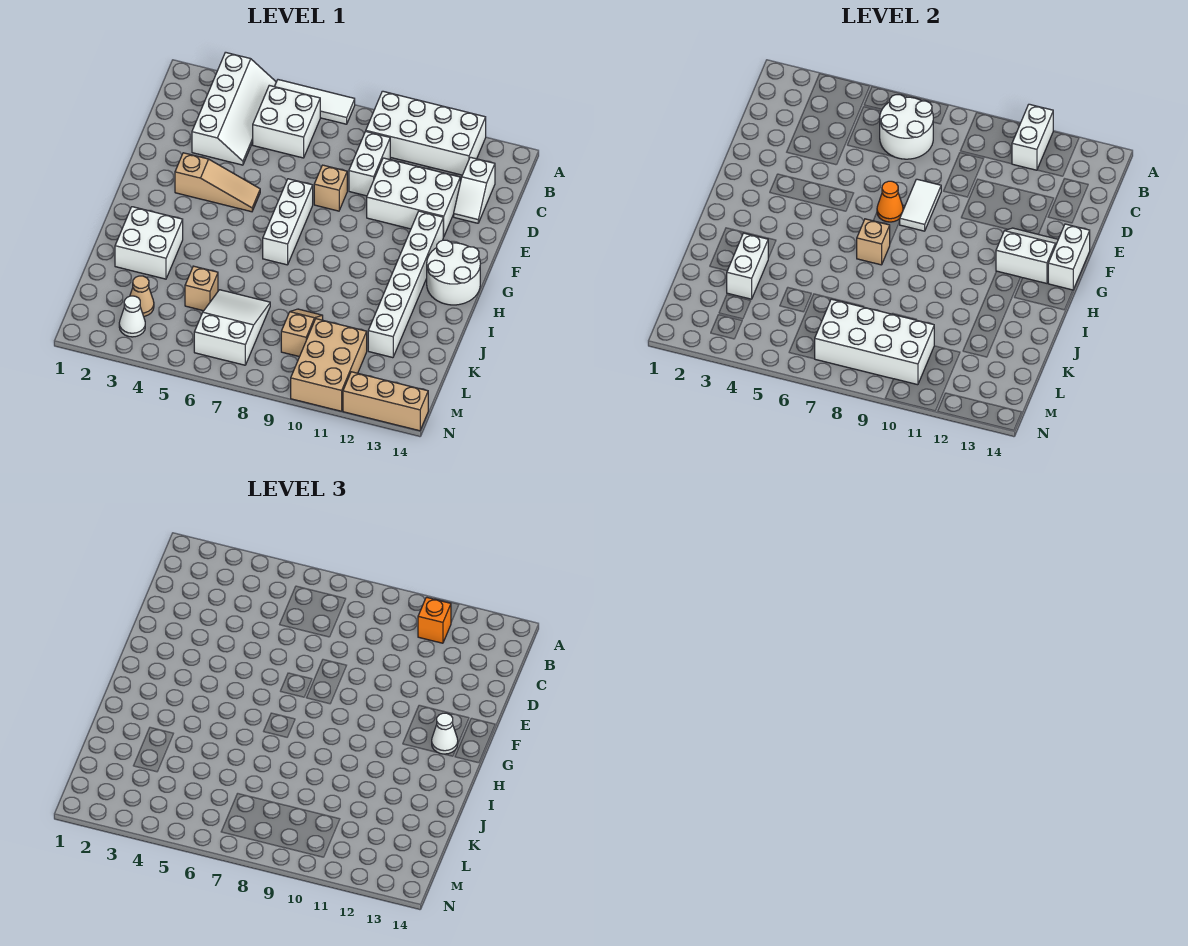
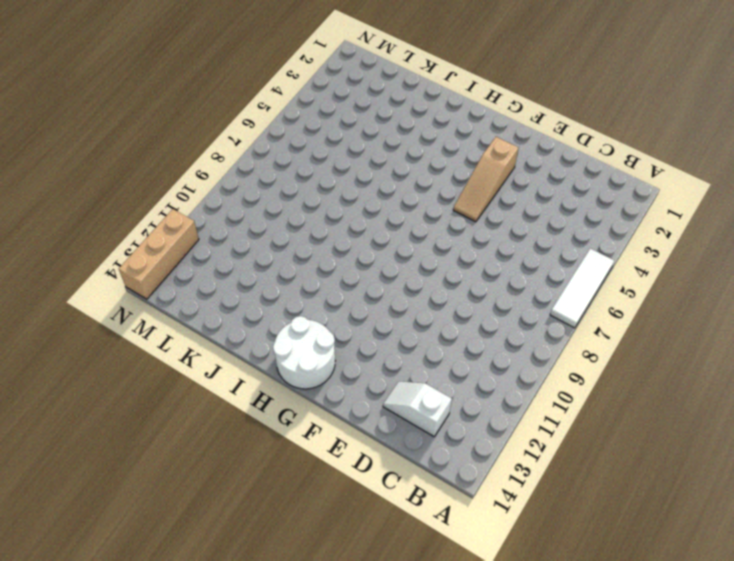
none -> white 2x4 slope [192,52,276,165]
none -> white 2x4 brick [366,91,486,175]
none -> white 2x2 brick [253,85,320,158]
none -> white 1x2 brick [349,131,390,196]

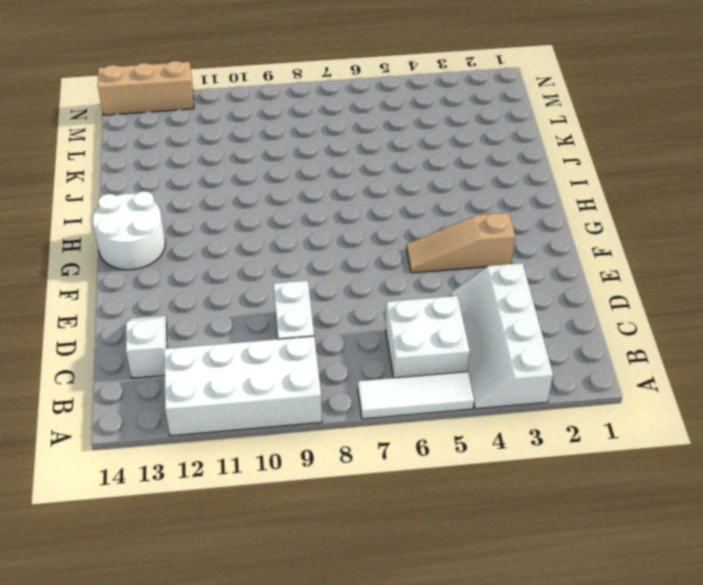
none -> white 2x3 brick [367,158,460,237]
none -> tan 1x1 brick [314,165,347,211]
none -> white 1x3 brick [263,179,313,265]
none -> white 1x6 brick [368,211,443,358]

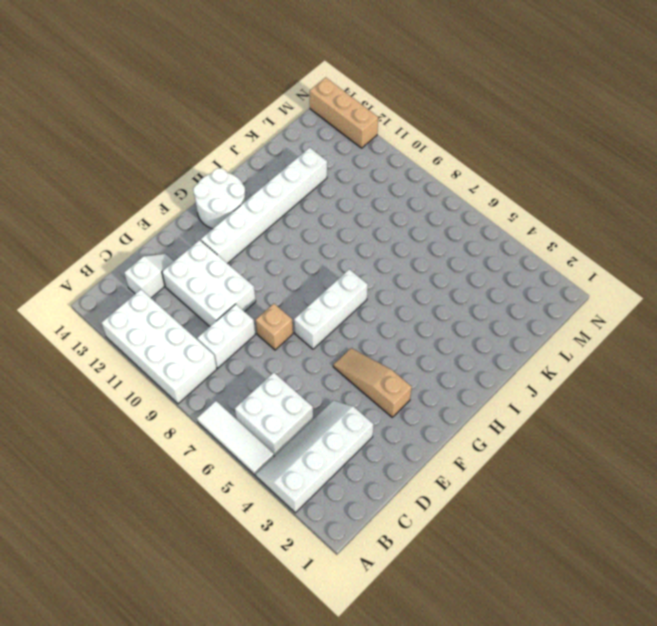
none -> white 2x2 brick [115,207,183,279]
none -> tan 1x1 brick [185,266,218,311]
none -> white 2x3 slope [194,290,270,365]
none -> tan 1x2 slope [281,309,323,357]

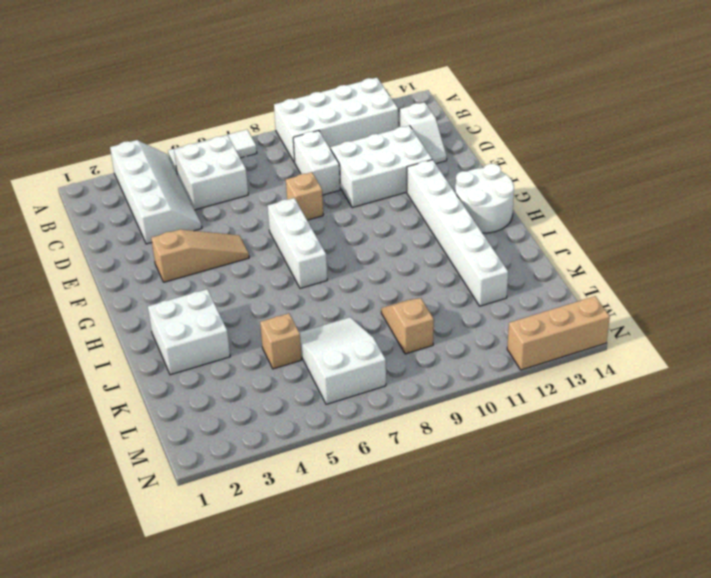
none -> tan 1x1 cone [130,276,154,316]
none -> tan 2x3 brick [291,319,367,411]
none -> white 1x1 cone [119,296,145,337]
none -> white 1x2 brick [1012,104,1053,170]

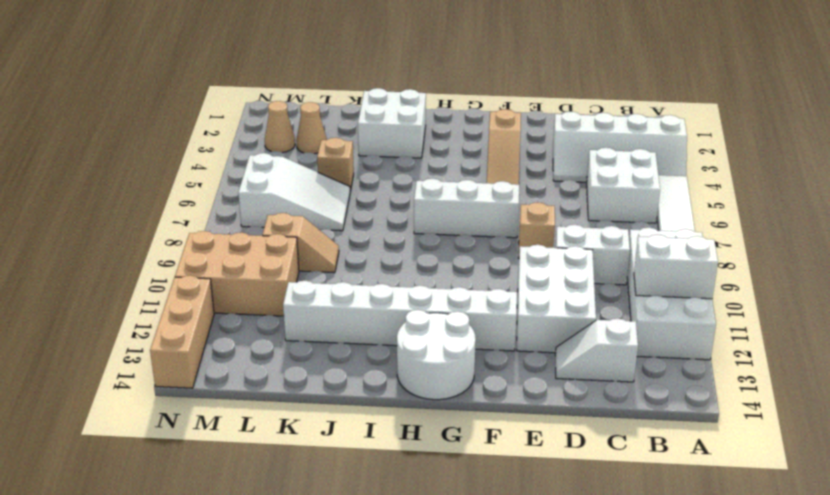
tan 1x1 cone [265,101,295,153] -> white 1x1 cone [119,296,145,337]
none -> white 2x2 round brick [880,95,933,159]
none -> white 1x2 tile [900,179,941,231]
none -> orange 1x1 cone [877,181,903,222]
none -> white 2x2 slope [996,228,1058,283]

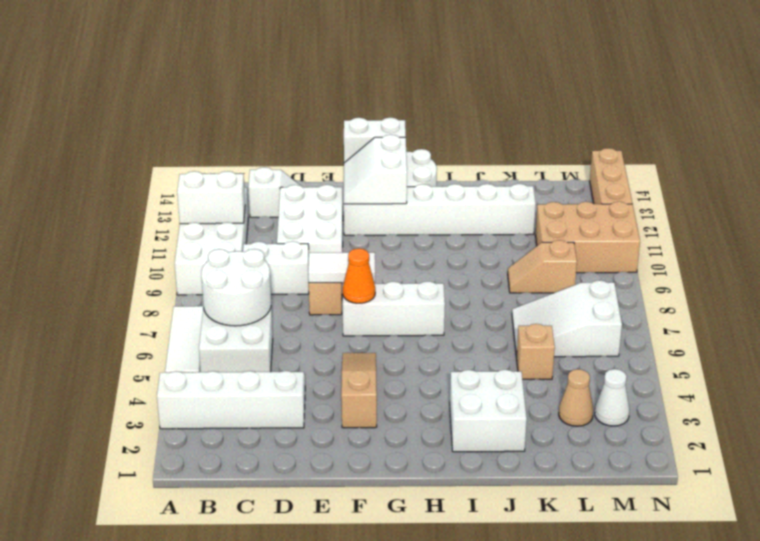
none -> tan 1x1 brick [857,219,890,265]
none -> white 1x2 brick [727,233,768,299]
none -> white 2x4 brick [815,299,934,385]
none -> orange 1x1 brick [418,597,451,643]

